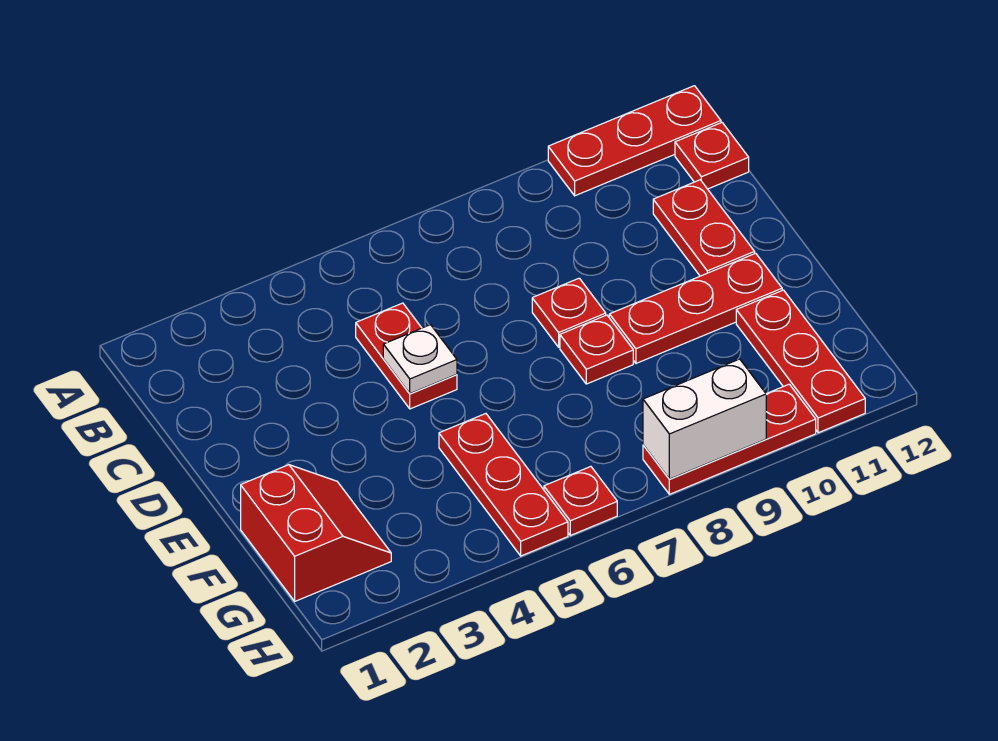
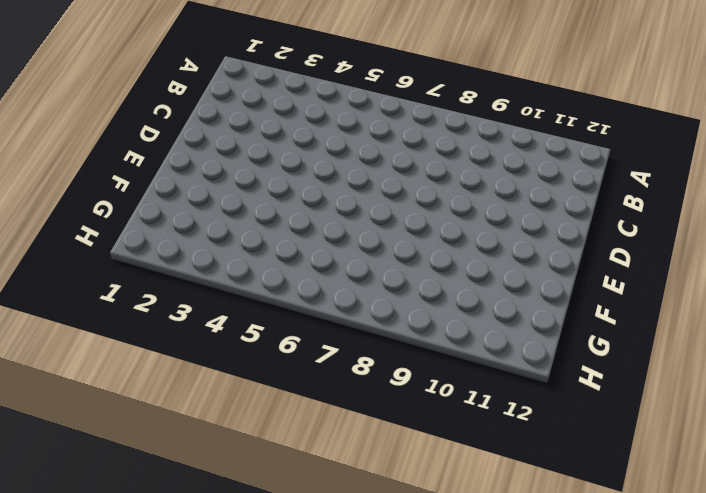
none -> red 1x3 plate [548,86,721,196]
none -> red 1x1 plate [675,123,749,189]
none -> red 1x2 plate [356,303,457,409]

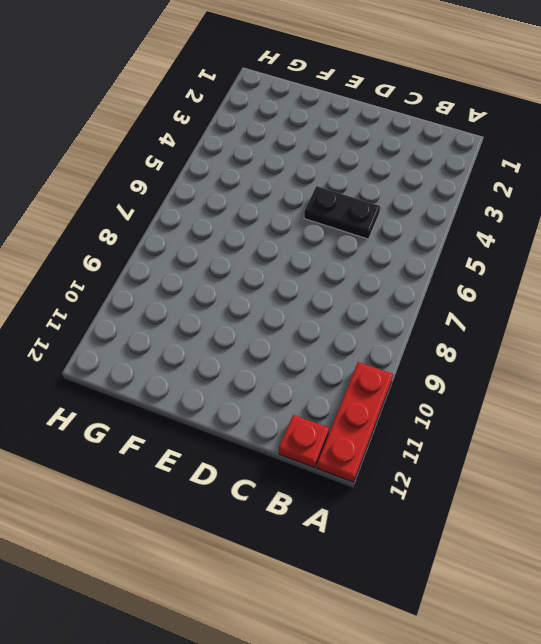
black 1x2 plate [304,186,380,239] -> red 1x2 plate [356,303,457,409]
none -> red 1x2 plate [653,180,755,276]
none -> red 1x1 plate [532,278,606,347]
none -> red 1x1 plate [560,315,633,384]

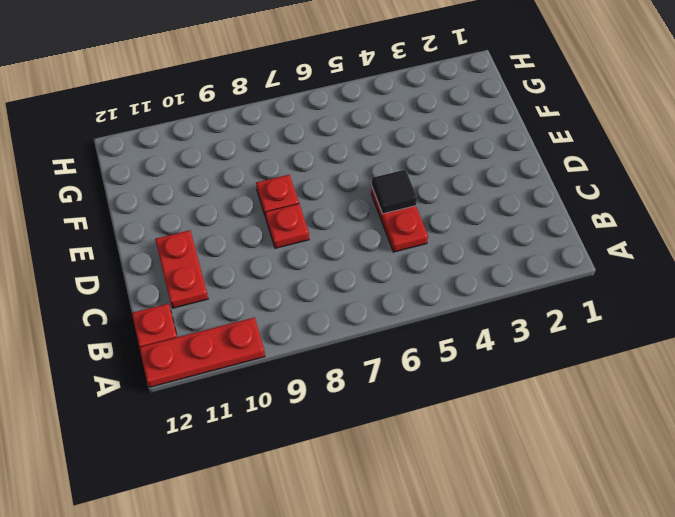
black 1x1 tile [372,170,417,214] -> white 1x1 plate [383,325,457,394]
none -> red 1x3 plate [609,253,782,363]
none -> red 2x2 slope [241,465,391,601]
none -> red 1x3 plate [439,414,568,556]

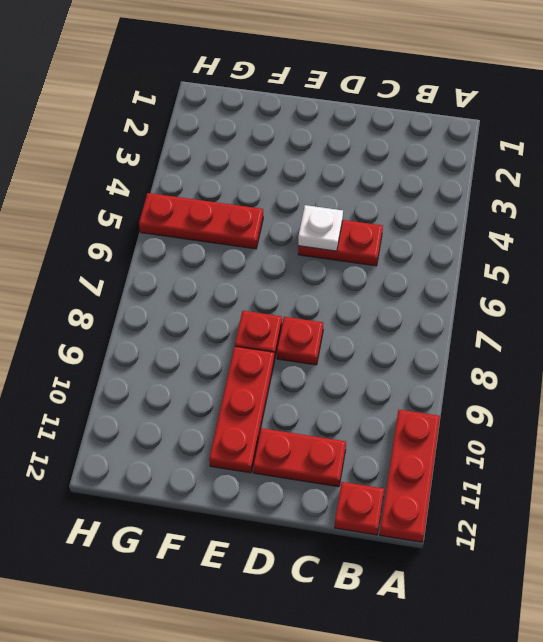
none -> red 2x2 slope [241,465,391,601]
none -> red 1x3 plate [736,290,865,433]
none -> red 1x1 plate [544,467,617,535]

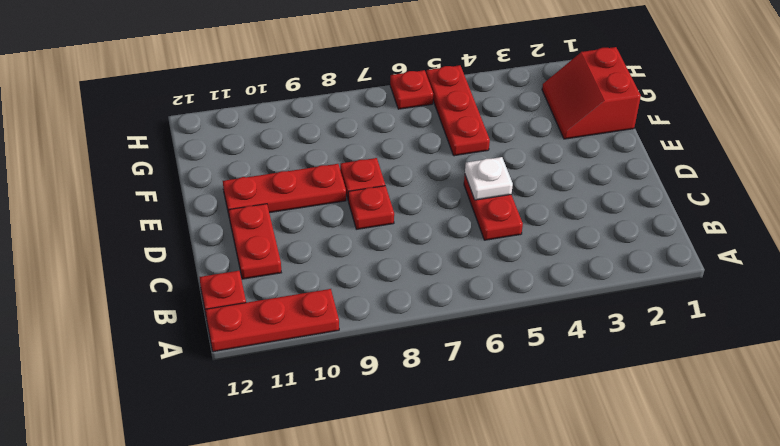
none -> red 1x3 plate [736,290,865,433]
none -> red 1x3 plate [643,384,816,494]
none -> white 1x2 brick [643,359,766,479]

